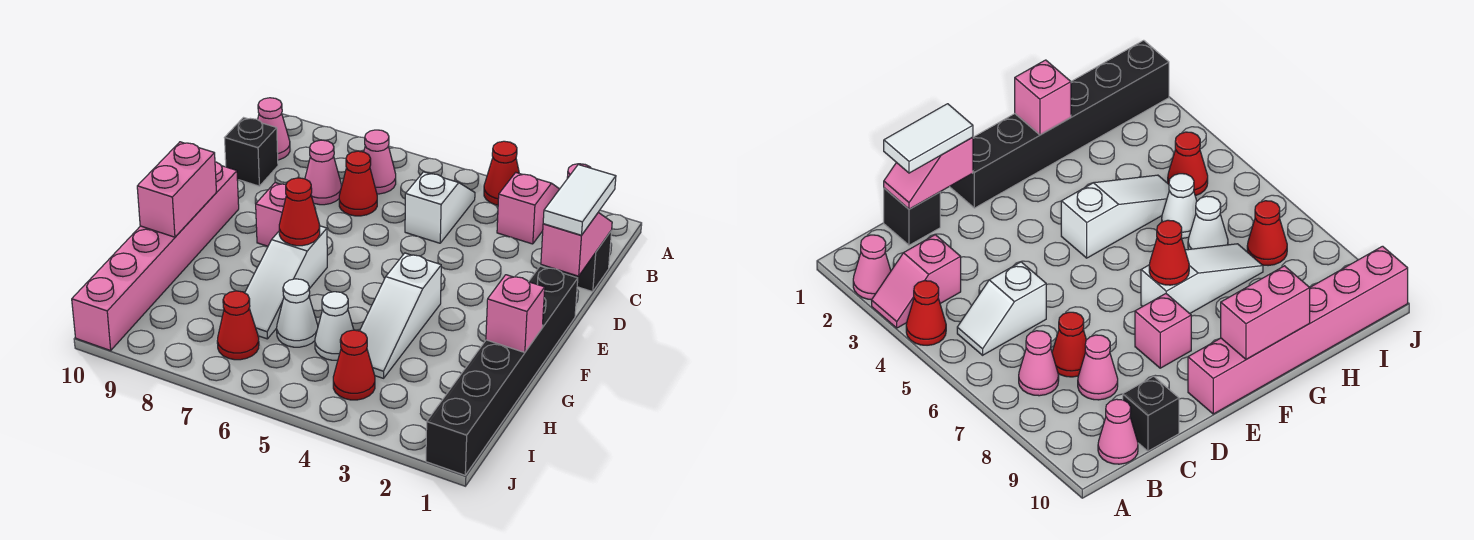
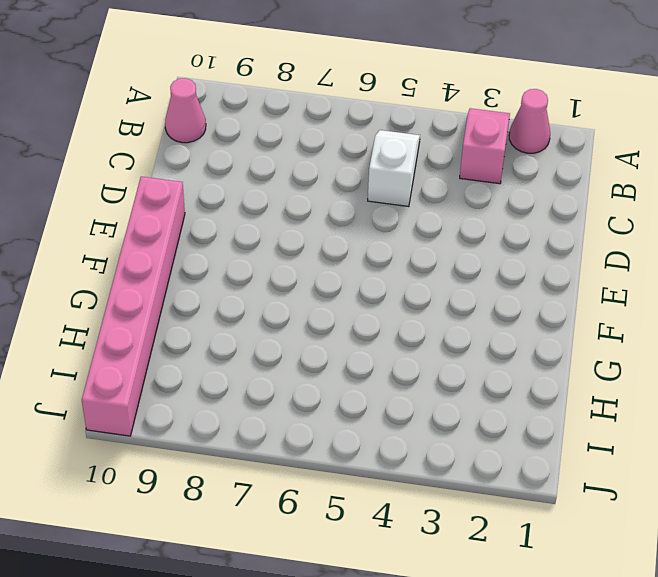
none -> red 1x1 cone [484,141,519,205]
none -> pink 1x1 cone [364,130,396,194]
none -> black 1x1 brick [559,230,612,292]

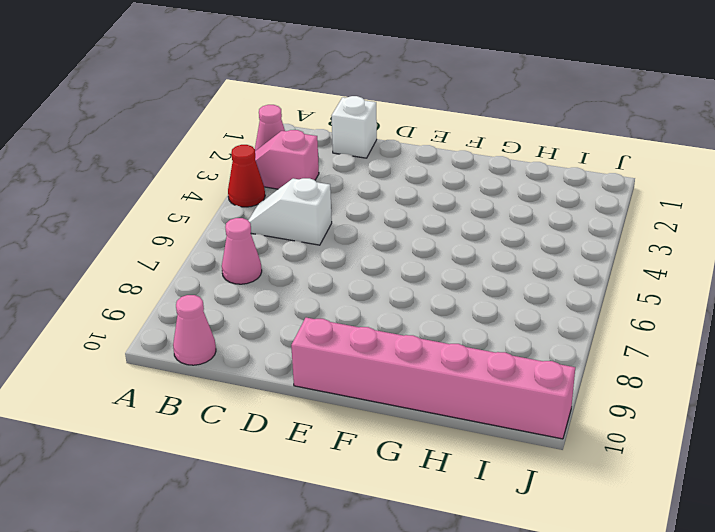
white 1x1 brick [331,96,377,158] -> black 1x1 brick [559,230,612,292]
none -> red 1x1 cone [339,151,377,216]
none -> pink 1x1 cone [305,140,341,205]
none -> black 1x1 brick [224,118,278,186]

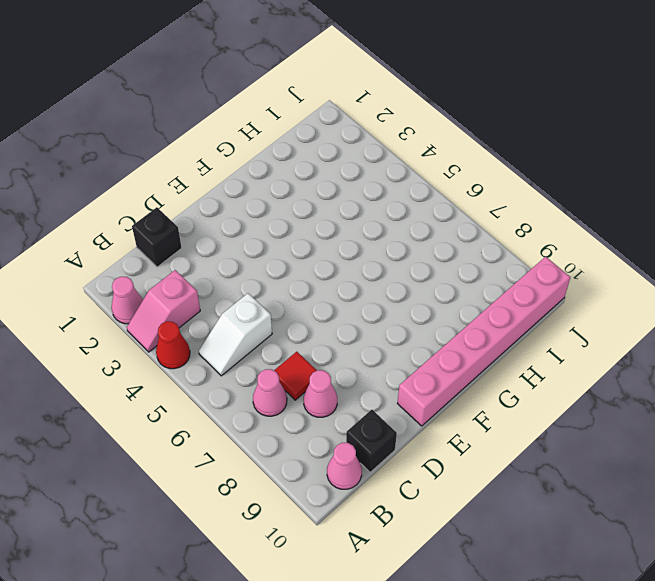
red 1x1 tile [274,352,317,400] -> red 1x1 cone [339,151,377,216]
none -> black 1x6 brick [426,266,578,475]
none -> pink 1x1 brick [256,183,286,246]
none -> white 1x3 slope [360,253,441,378]

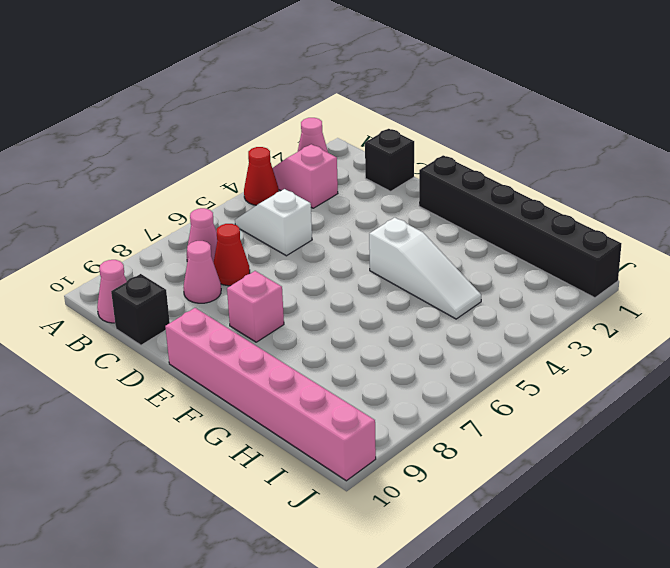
none -> white 1x3 slope [245,226,327,339]
none -> white 1x1 cone [315,292,354,360]
none -> white 1x1 cone [277,279,318,347]

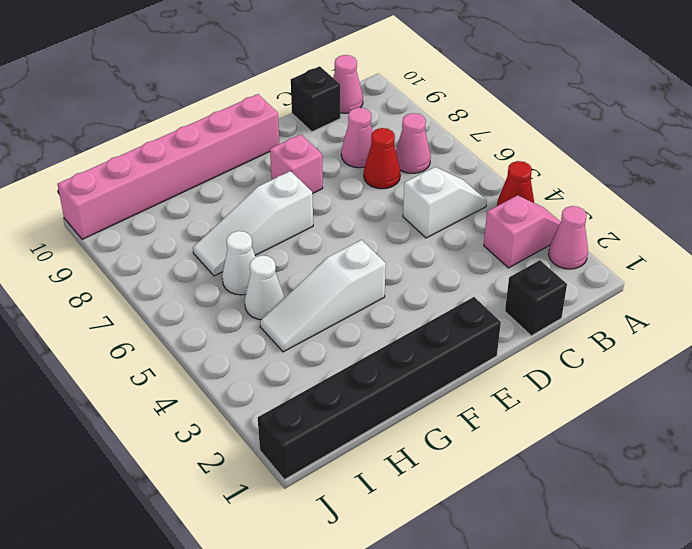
none -> red 1x1 cone [333,330,375,400]
none -> red 1x1 cone [217,291,259,360]
none -> pink 1x2 slope [541,212,612,276]

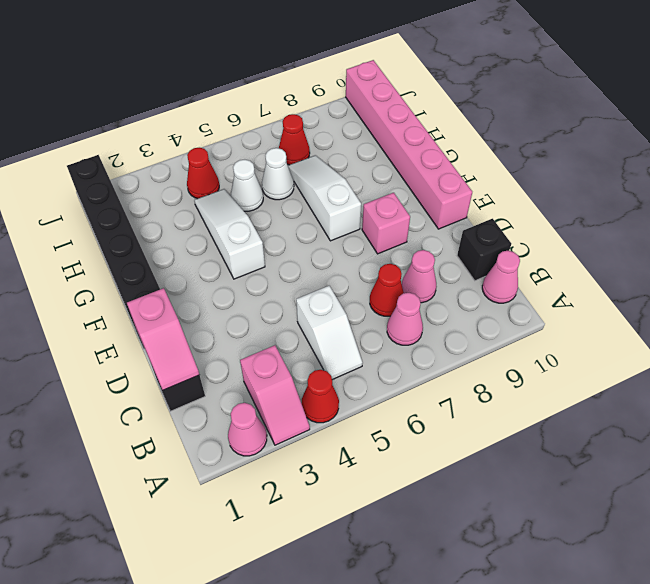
none -> red 1x1 cone [279,178,320,246]
none -> pink 1x2 brick [137,142,216,237]
none -> pink 1x1 brick [486,275,545,352]

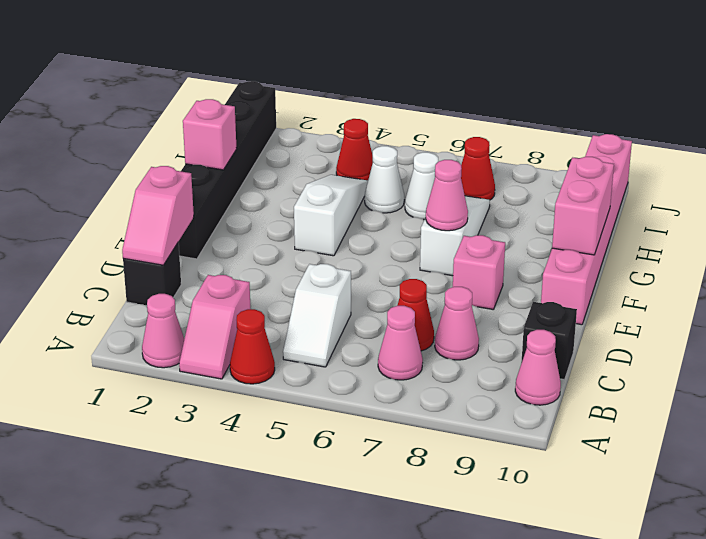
pink 1x1 cone [426,160,468,231] -> red 1x1 cone [279,178,320,246]
none -> white 1x2 tile [543,165,616,235]

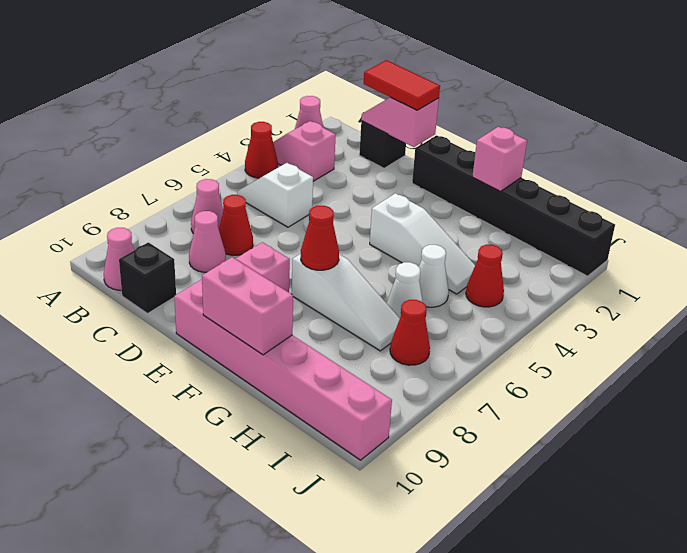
red 1x2 tile [364,60,440,110] -> white 1x2 tile [543,165,616,235]

